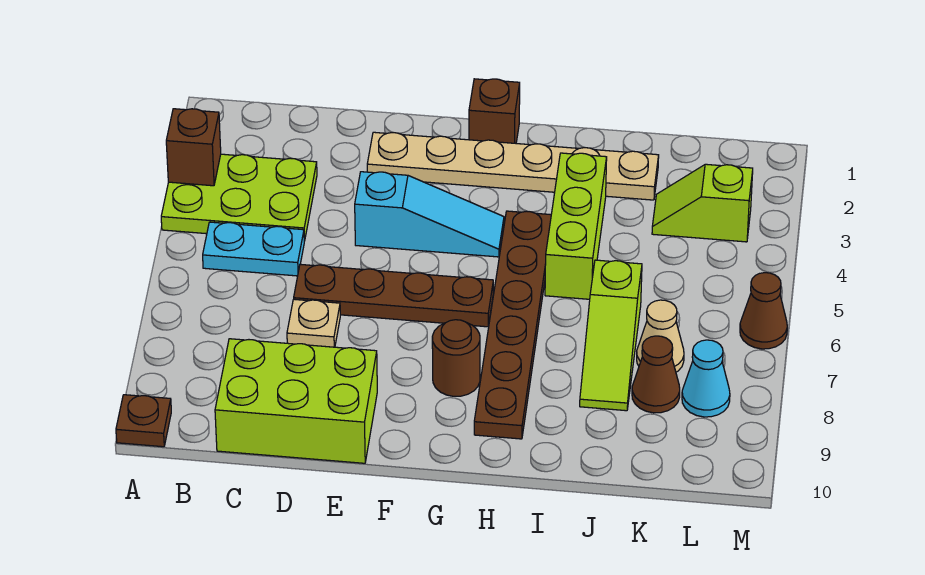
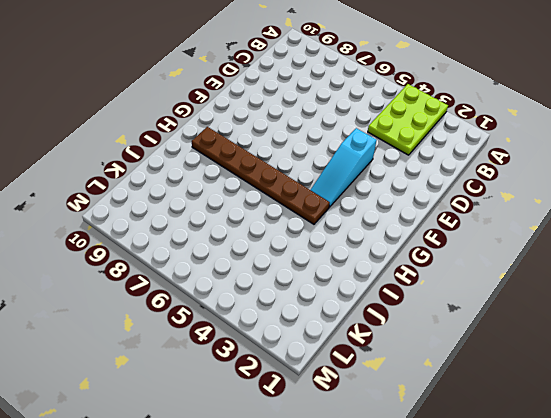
none -> brown 1x1 plate [116,395,171,447]
none -> cyan 1x2 plate [203,222,304,276]
none -> lime 2x3 brick [215,339,377,463]

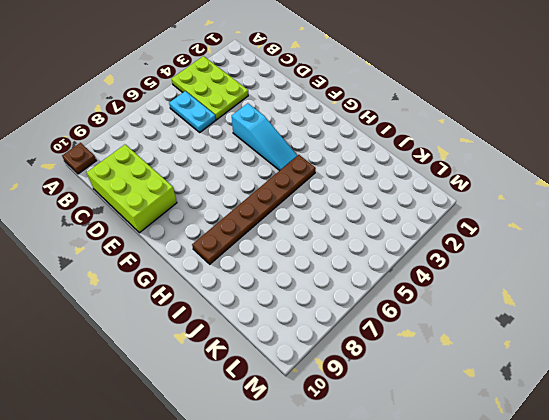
none -> brown 1x4 plate [294,264,493,327]
none -> tan 1x1 plate [287,299,340,347]
none -> tan 1x6 plate [367,132,659,200]

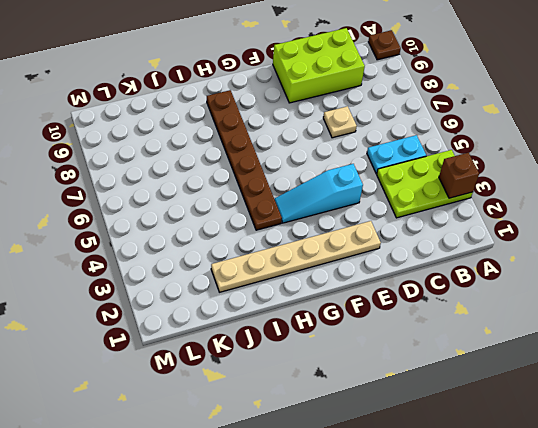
none -> brown 1x4 plate [294,264,493,327]
none -> brown 1x1 brick [469,79,520,143]
none -> brown 1x1 round brick [432,320,480,396]

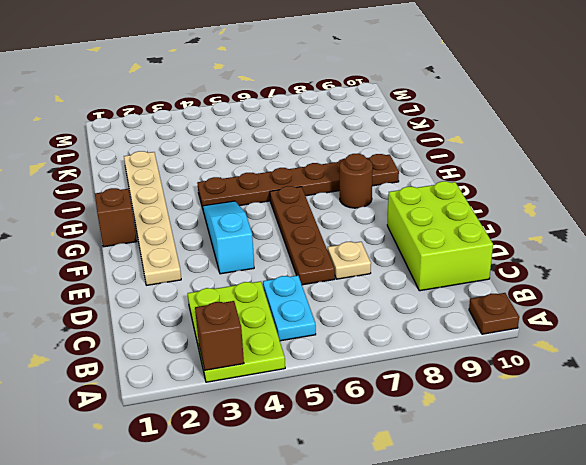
none -> lime 1x3 brick [545,153,607,299]
none -> lime 1x3 slope [580,260,642,411]
none -> lime 1x2 slope [652,164,753,242]

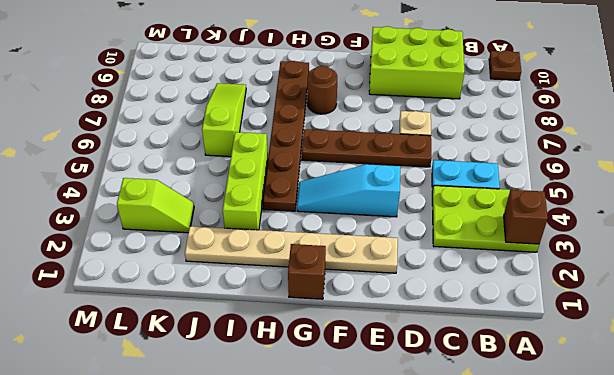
none -> tan 1x1 cone [637,300,684,372]
none -> brown 1x1 cone [632,336,680,413]
none -> cyan 1x1 cone [682,340,730,417]

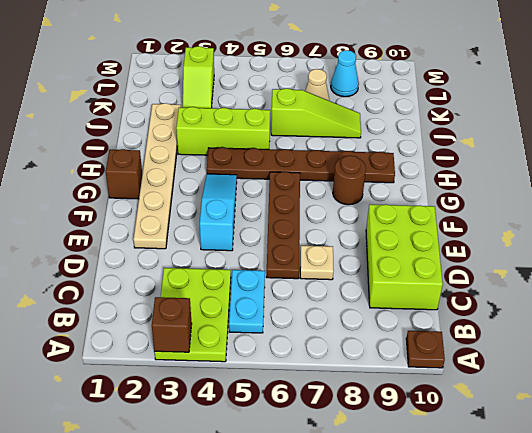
none -> brown 1x1 cone [632,336,680,413]
none -> brown 1x1 cone [740,273,787,349]

